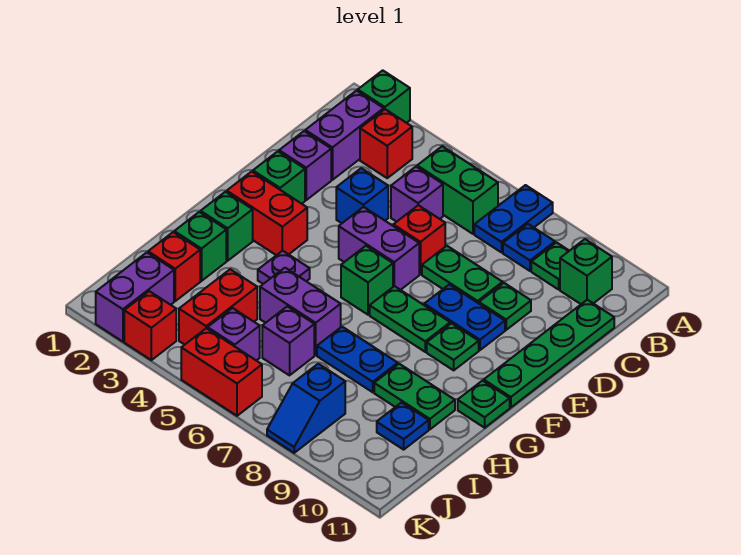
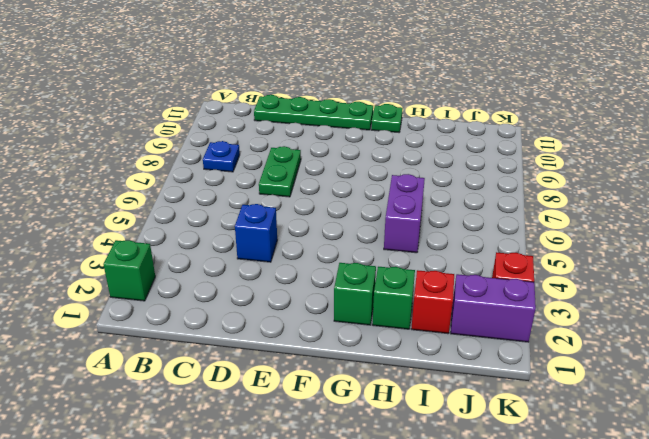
none -> blue 1x2 plate [474,185,553,252]
none -> purple 1x2 brick [305,91,384,180]
none -> red 1x1 brick [360,109,412,178]
none -> green 1x2 brick [417,146,498,234]

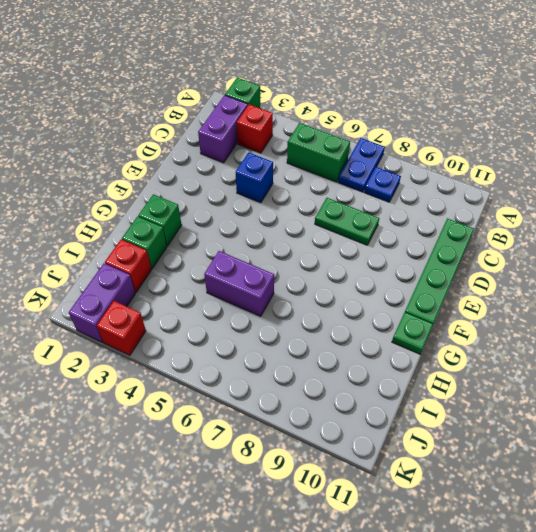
none -> green 1x1 plate [531,242,569,289]
none -> green 1x1 brick [560,239,612,304]
none -> purple 1x1 brick [391,167,443,222]
none -> purple 1x1 brick [279,131,331,200]

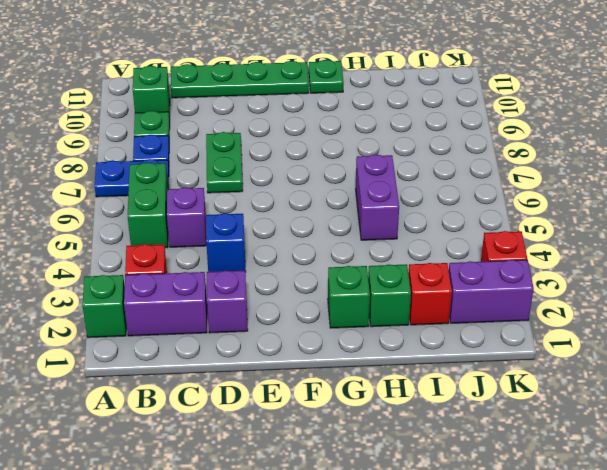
none -> red 1x1 brick [393,205,445,274]
none -> green 1x1 plate [479,283,531,330]
none -> green 1x1 brick [253,151,305,204]
none -> purple 1x2 brick [339,207,419,290]

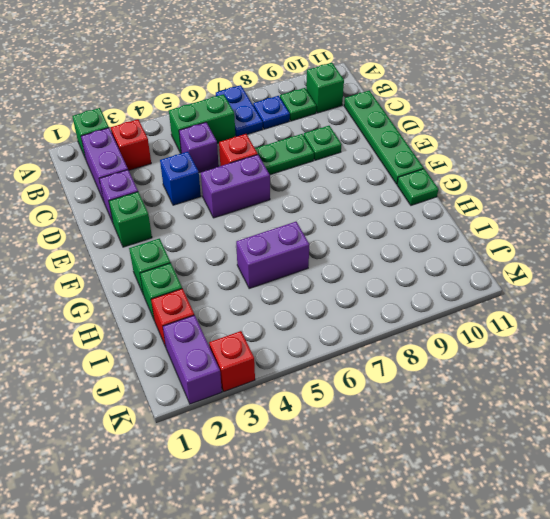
none -> blue 1x2 plate [424,285,505,350]
none -> red 1x2 brick [227,171,307,255]
none -> green 1x1 brick [341,246,393,315]
none -> green 1x2 plate [370,286,450,352]

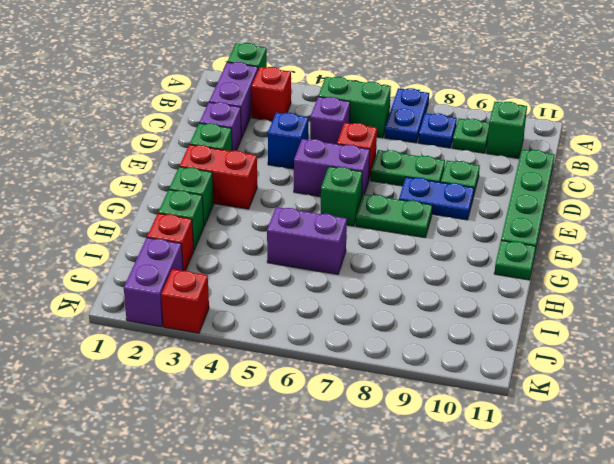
none -> green 1x1 plate [427,323,479,370]
none -> purple 1x1 plate [258,251,310,284]
none -> blue 1x2 plate [317,327,398,392]
none -> green 1x2 plate [374,364,455,429]

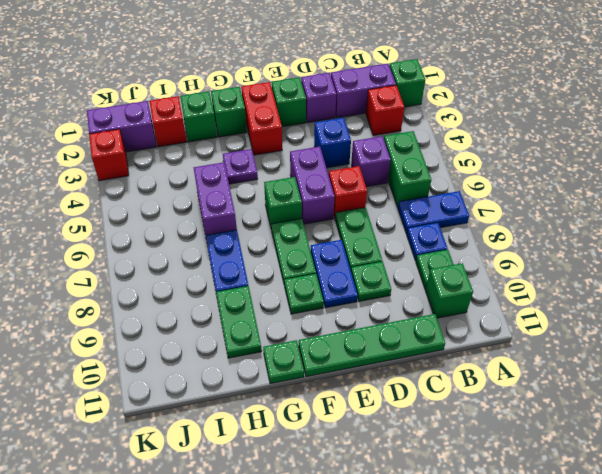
none -> red 1x2 brick [179,269,257,345]
none -> purple 1x1 brick [262,306,314,375]
none -> blue 1x1 plate [377,403,429,450]
none -> purple 1x1 brick [208,308,260,361]

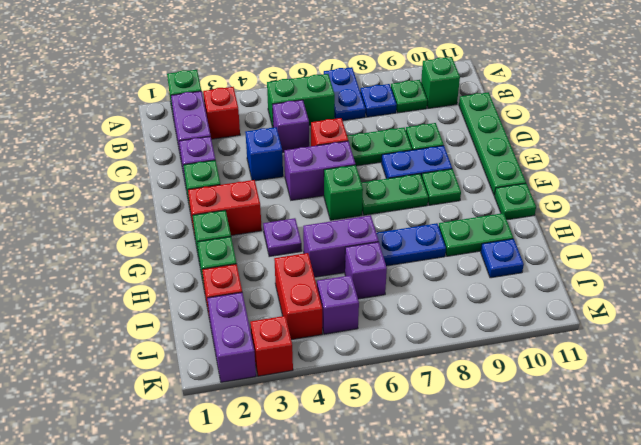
none -> blue 1x2 slope [267,364,345,453]
none -> red 1x2 brick [181,328,262,416]

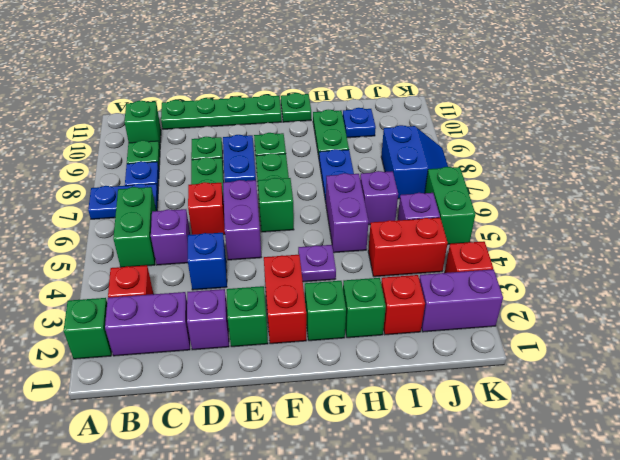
blue 2x2 slope [381,125,448,199] -> blue 1x2 slope [267,364,345,453]
green 1x2 brick [425,167,475,245] -> red 1x2 brick [181,328,262,416]

